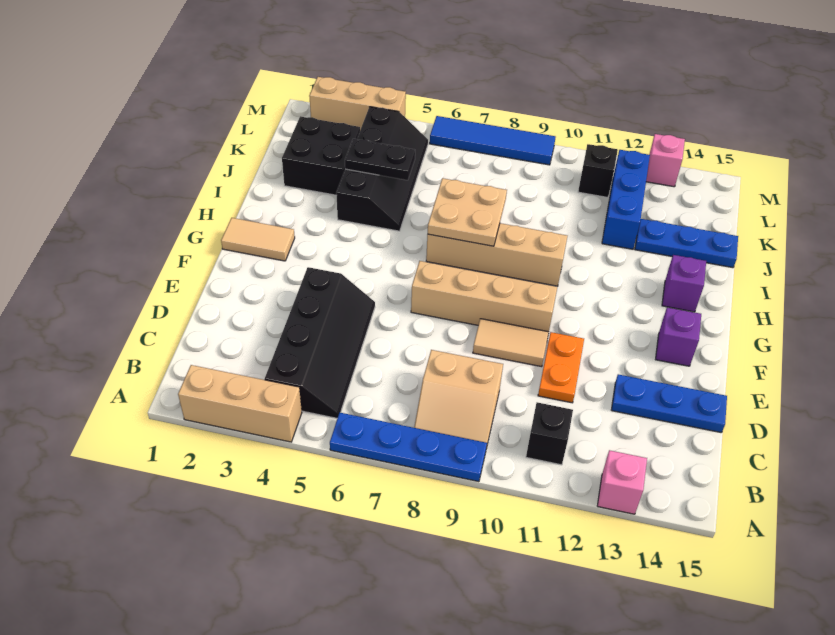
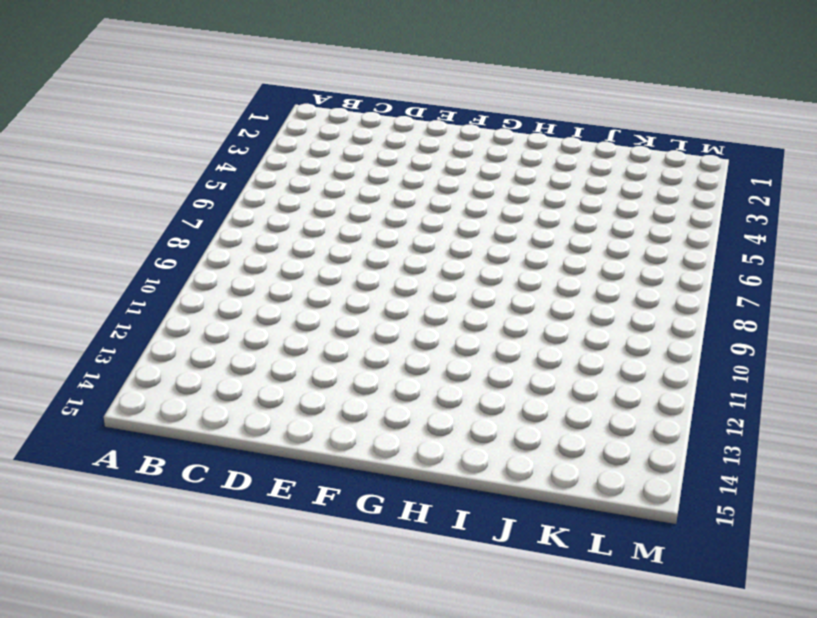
none -> tan 1x3 brick [178,365,302,442]
none -> blue 1x4 plate [330,413,487,482]
none -> pink 1x1 brick [598,450,647,514]

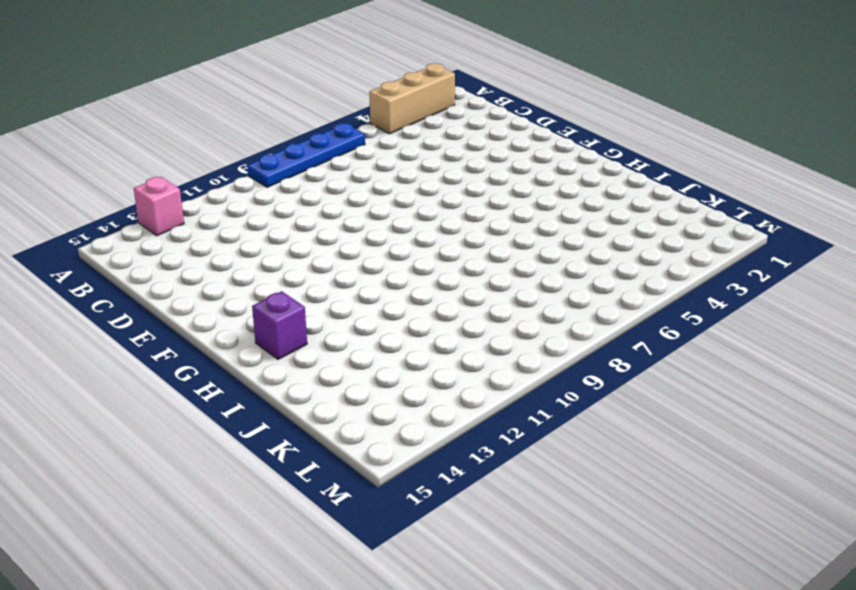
none -> black 2x4 slope [265,267,375,418]
none -> tan 2x2 slope [414,350,503,448]
none -> black 1x1 brick [526,402,573,465]

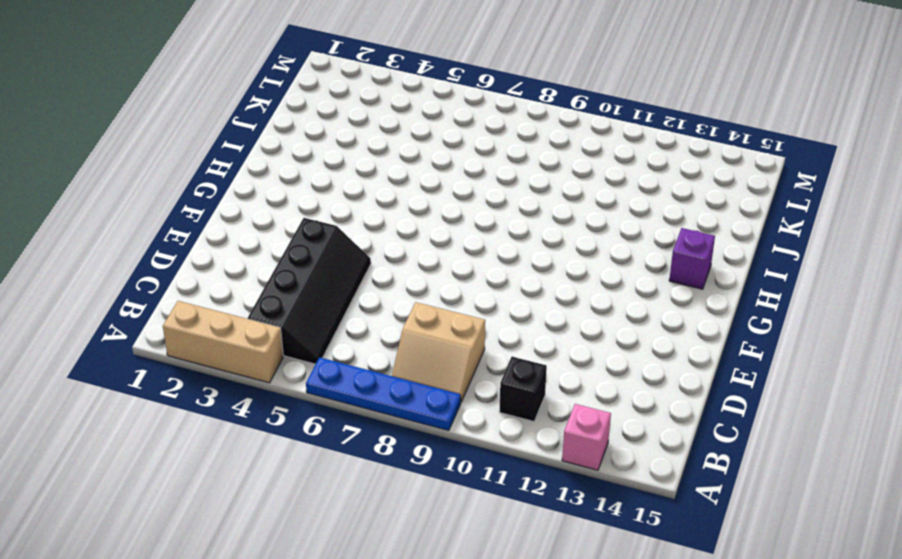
none -> orange 1x2 plate [538,332,584,403]
none -> blue 1x3 plate [612,374,727,433]
none -> tan 1x2 tile [473,319,549,367]

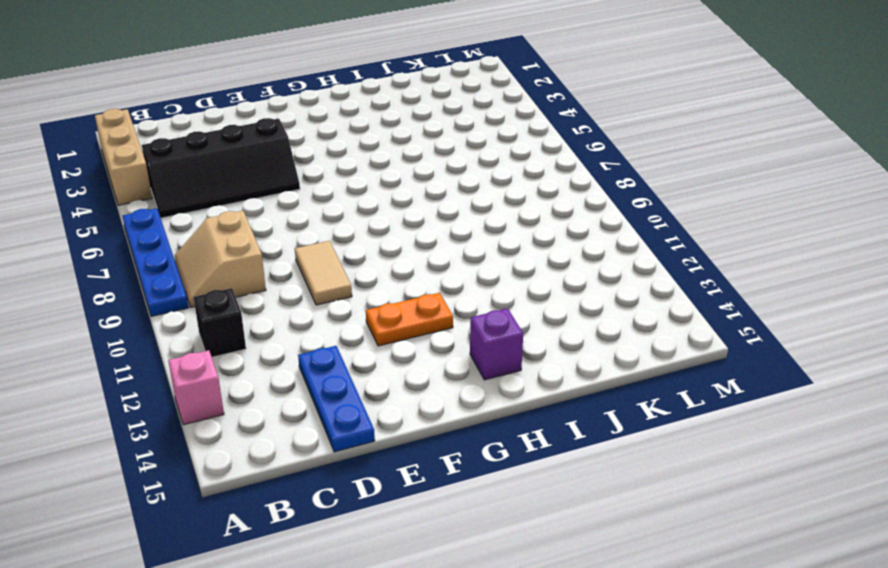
orange 1x2 plate [366,293,453,346] -> orange 1x2 plate moved to [538,332,584,403]
none -> tan 1x4 brick [411,261,557,332]
none -> purple 1x1 brick [656,307,701,366]
none -> tan 1x2 tile [221,218,295,261]

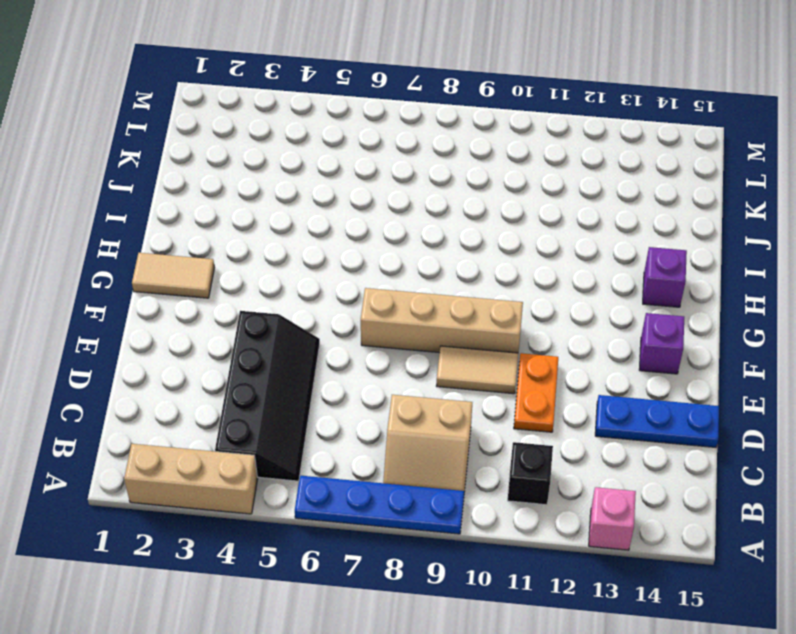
none -> tan 1x4 brick [426,223,567,286]
none -> black 2x4 slope [336,107,428,231]
none -> black 2x2 brick [282,116,360,195]

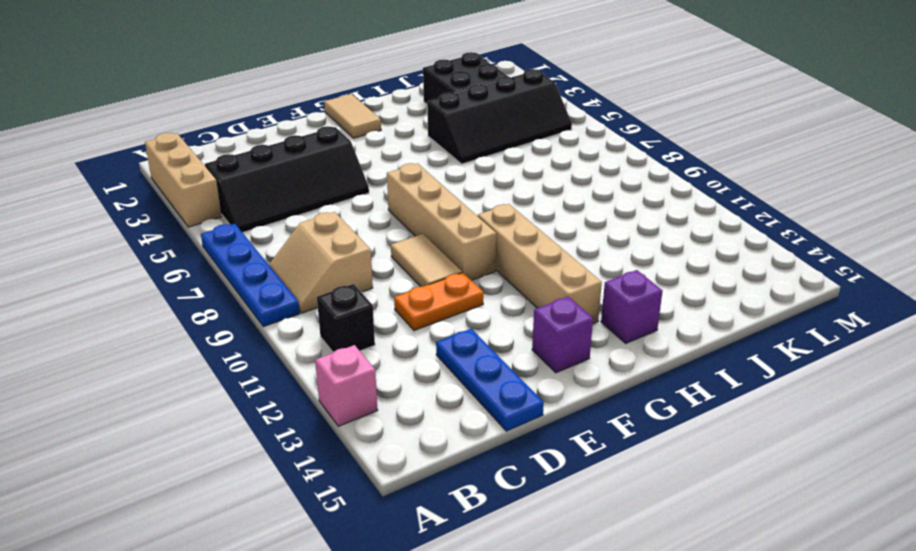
tan 1x4 brick [478,204,602,324] -> tan 1x4 brick moved to [426,223,567,286]
none -> blue 1x3 brick [602,150,650,249]
none -> blue 1x3 plate [635,219,738,268]
none -> black 1x1 brick [578,144,618,197]

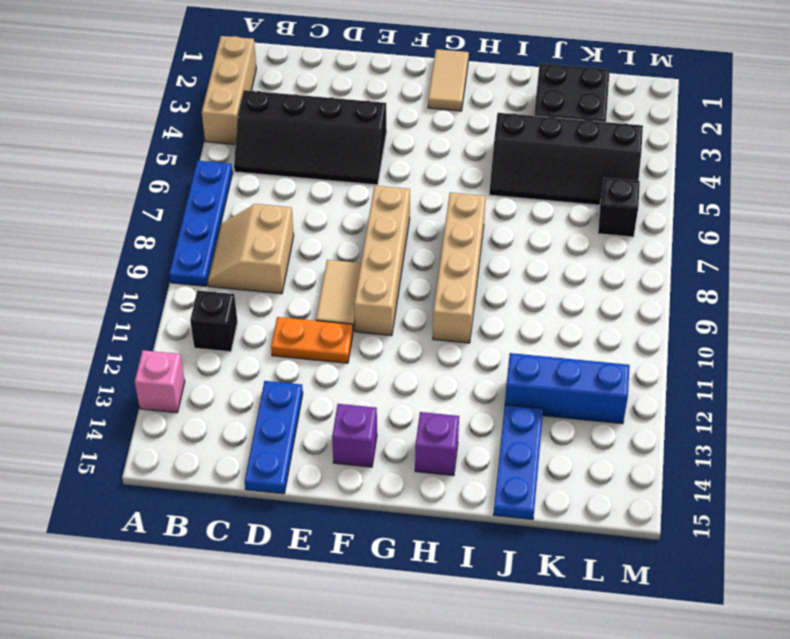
black 1x1 brick [598,178,640,237] -> black 1x1 brick moved to [578,144,618,197]
none -> tan 1x3 brick [309,77,406,130]
none -> blue 1x4 tile [430,116,555,165]
none -> pink 1x1 brick [646,134,685,187]

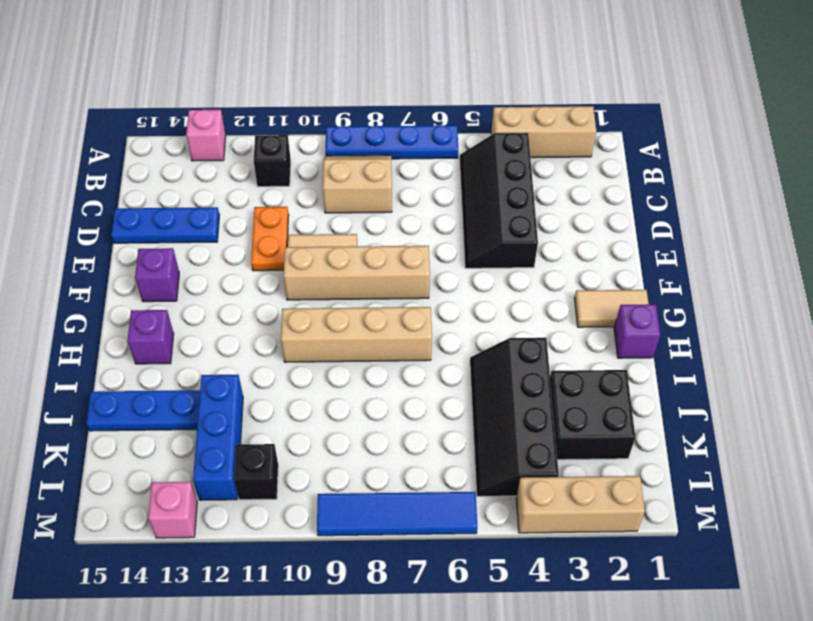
purple 1x1 brick [614,304,660,358] -> none
none -> tan 2x2 plate [428,178,507,246]
none -> black 1x2 plate [345,139,415,180]

